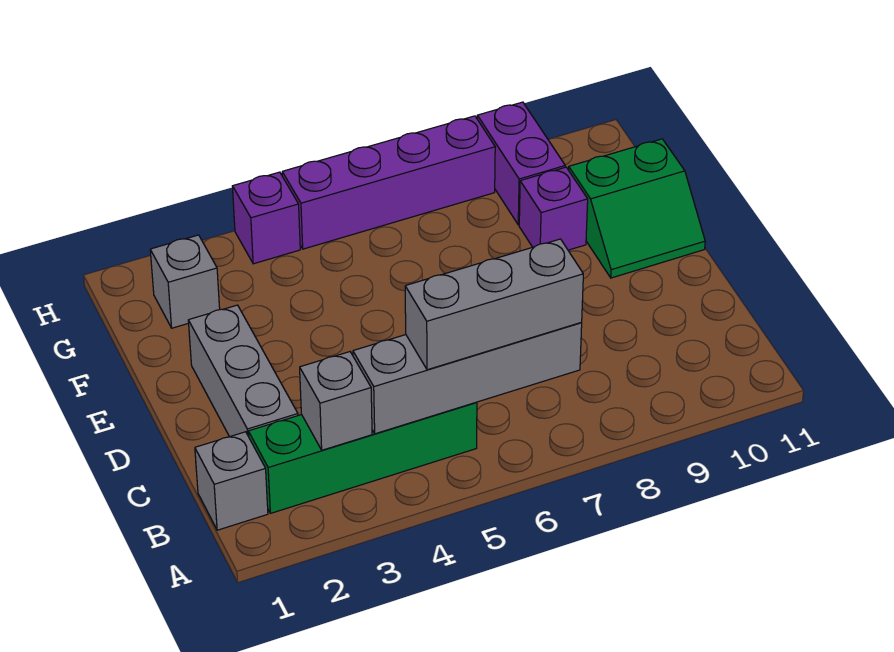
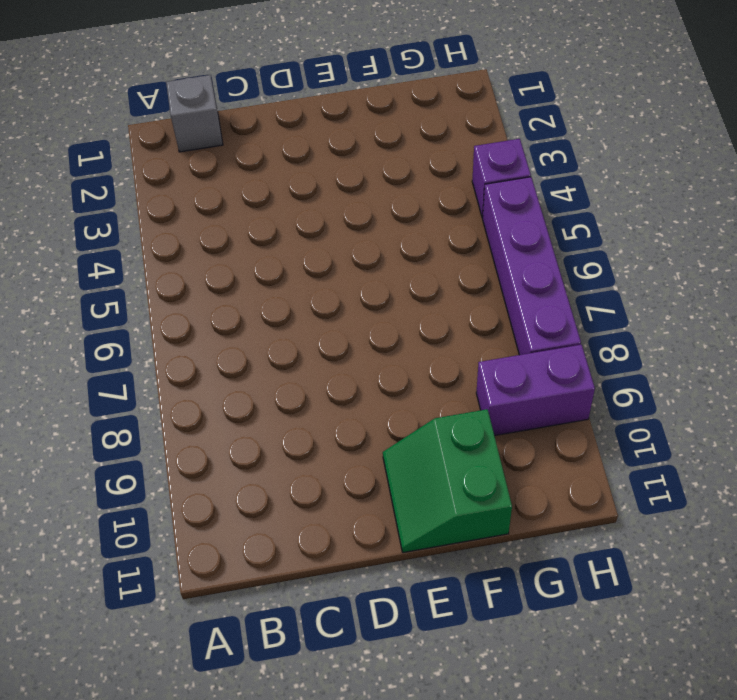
none -> green 1x4 brick [248,402,477,513]
none -> grey 1x3 brick [188,305,298,437]
none -> purple 1x1 brick [519,167,588,250]

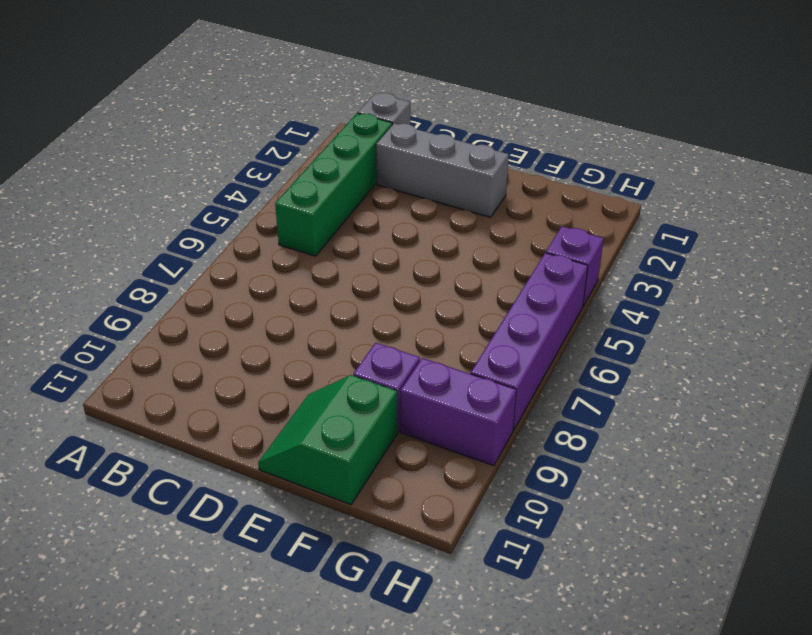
none -> grey 1x1 brick [150,235,220,328]
none -> grey 1x1 brick [300,352,372,450]
none -> grey 1x4 brick [353,322,582,434]

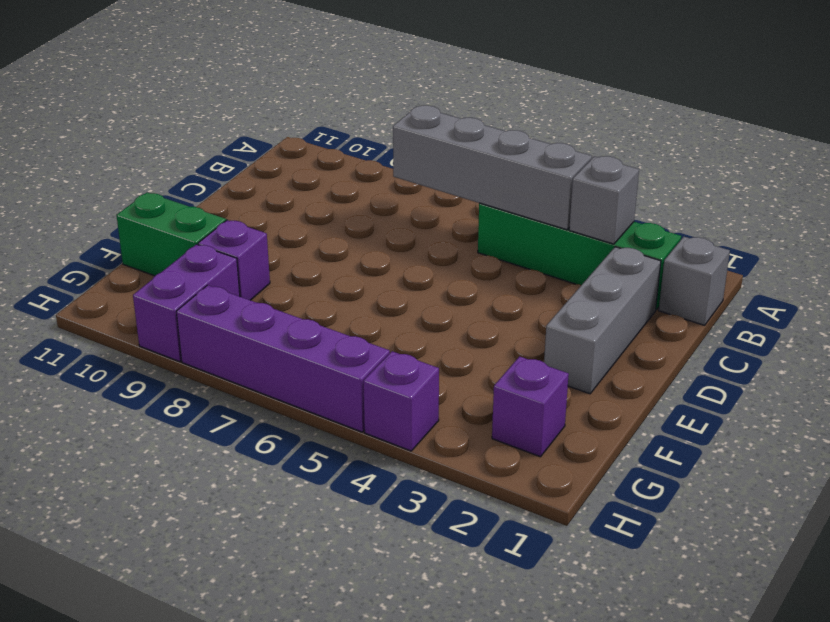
purple 1x1 brick [492,356,569,457] -> grey 1x1 brick [150,235,220,328]
none -> grey 1x3 brick [405,239,583,370]

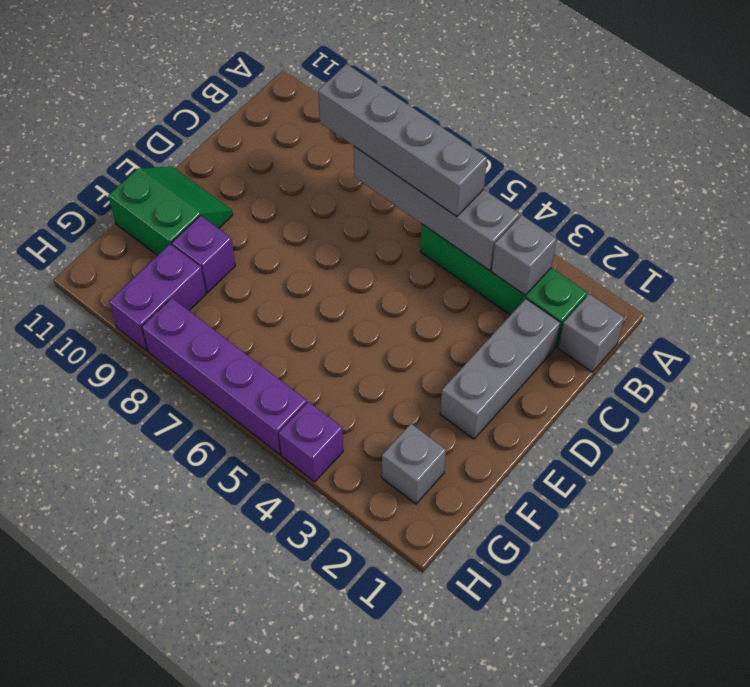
grey 1x4 brick [318,64,487,216] -> grey 1x3 brick [405,239,583,370]

